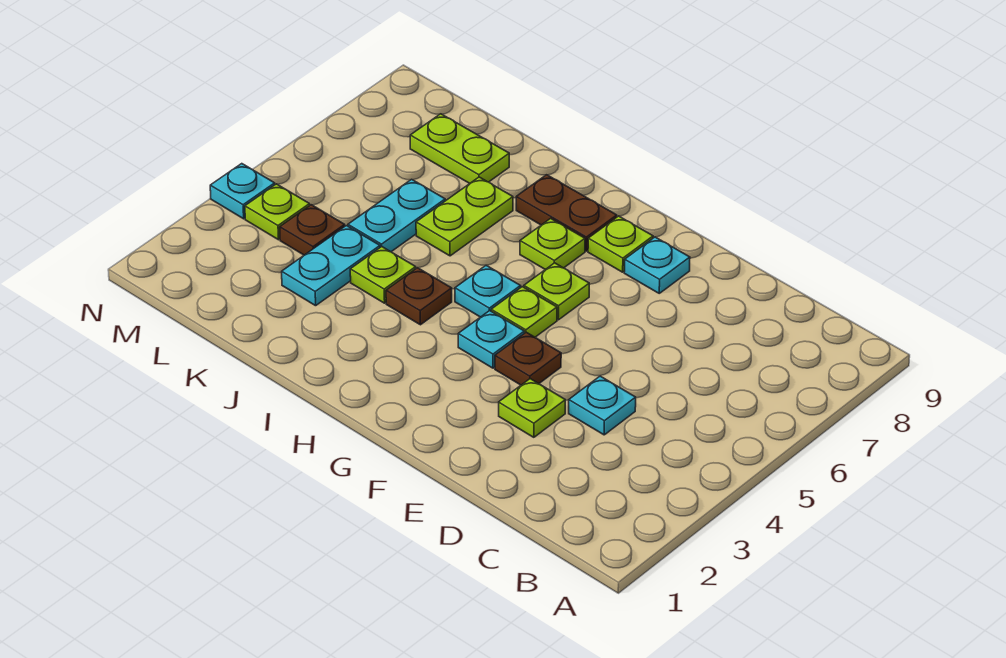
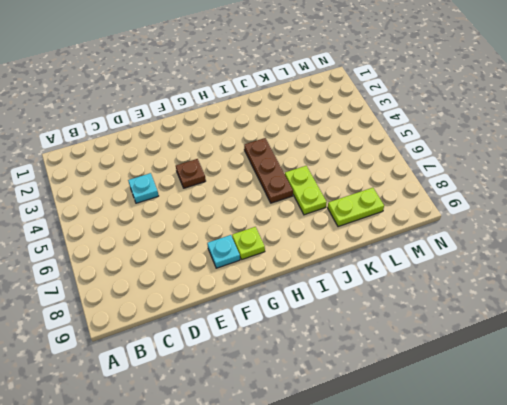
brown 1x3 plate [244,138,293,203] -> brown 1x1 plate [386,268,452,325]
none -> lime 1x1 plate [499,379,565,437]
none -> cyan 1x1 plate [458,311,524,368]
none -> lime 1x1 plate [491,287,557,337]

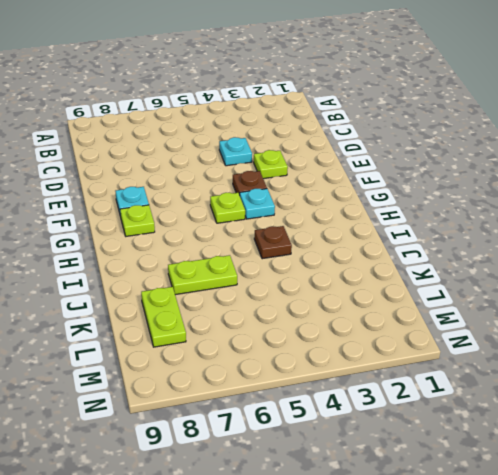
none -> lime 1x1 plate [524,263,589,320]
none -> cyan 1x1 plate [455,265,521,317]
none -> lime 1x1 plate [520,218,585,270]

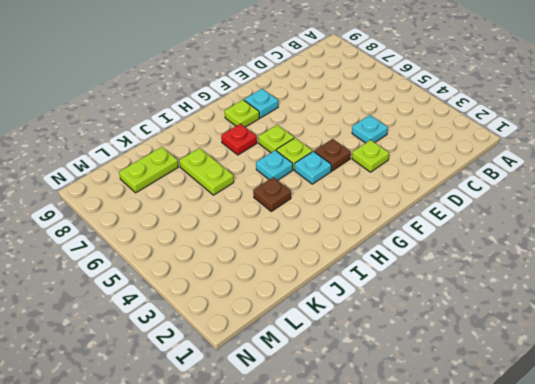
red 1x1 plate [221,124,257,155] -> lime 1x1 plate [520,218,585,270]
none -> brown 1x2 plate [516,175,617,251]
none -> lime 1x1 plate [350,247,416,303]
none -> cyan 1x2 plate [282,226,380,306]

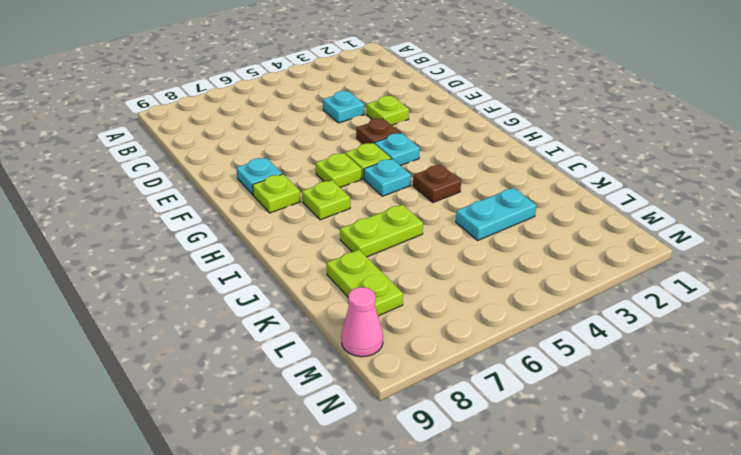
pink 1x1 cone [341,287,383,357] -> none
none -> brown 1x2 plate [516,175,617,251]
none -> lime 1x1 plate [350,247,416,303]
none -> cyan 1x2 plate [348,179,445,252]

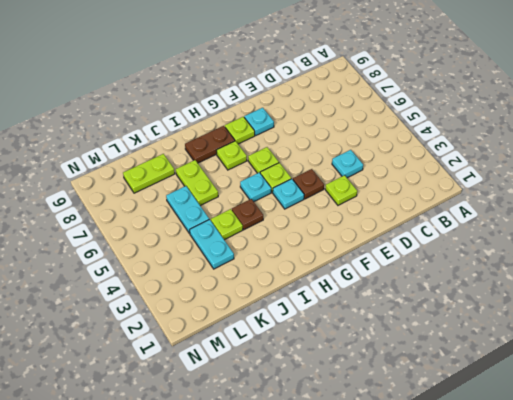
none -> brown 1x1 plate [280,205,345,255]
none -> lime 1x1 plate [245,184,310,240]
none -> cyan 1x1 plate [210,164,275,219]

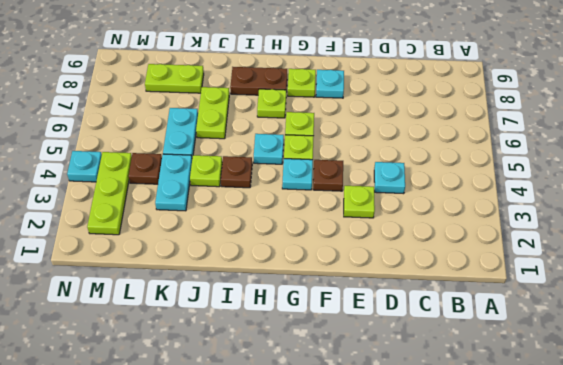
lime 1x3 plate [87,152,132,235] -> lime 1x1 plate [245,184,310,240]

